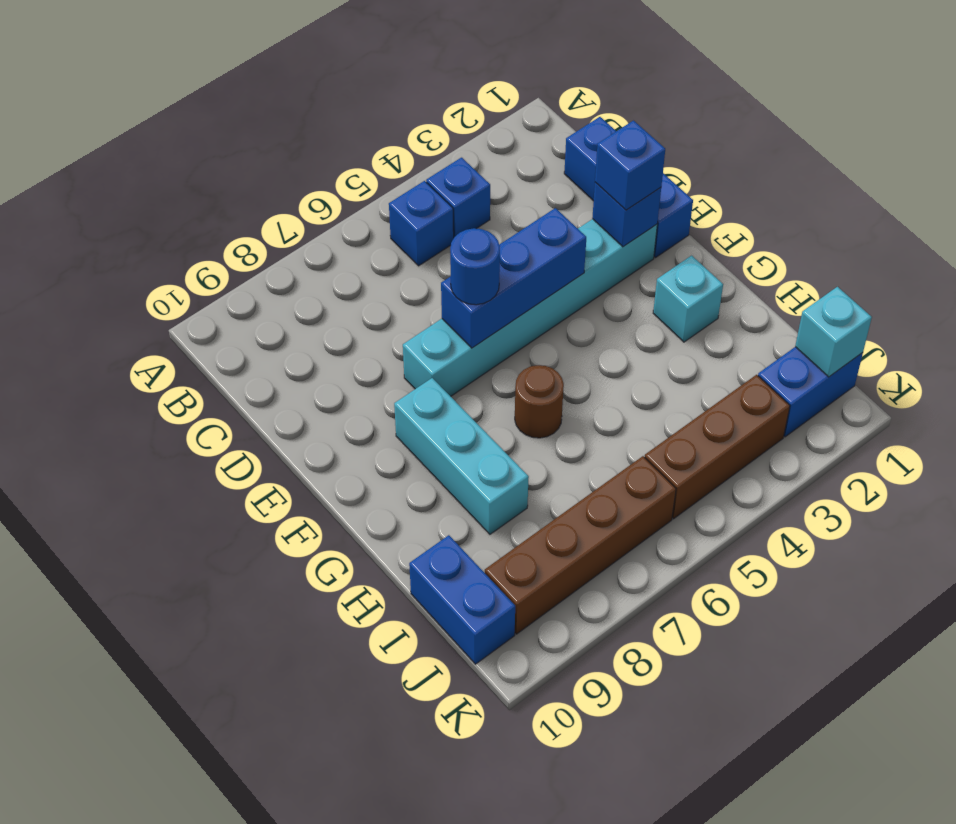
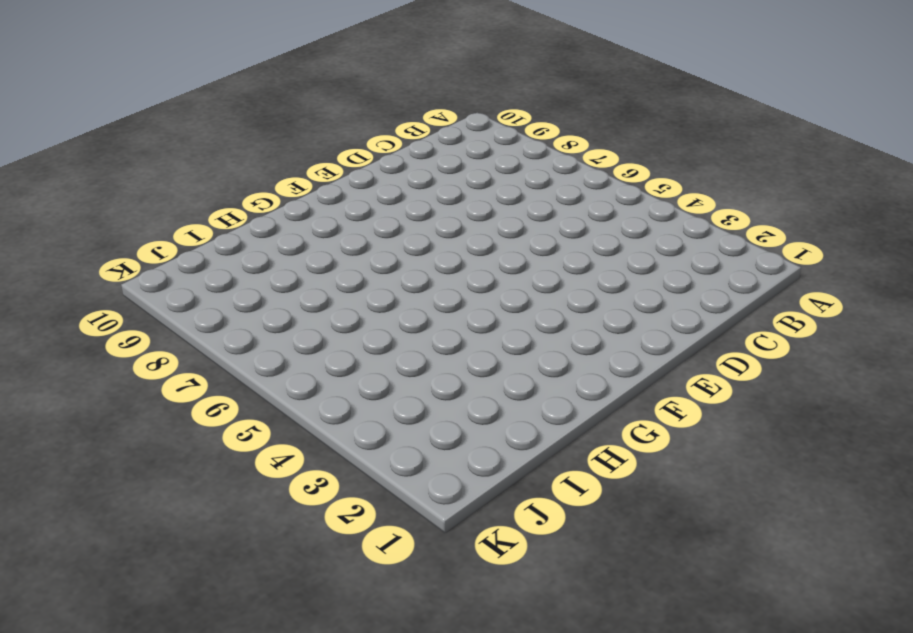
none -> blue 1x1 brick [426,158,490,237]
none -> blue 1x1 brick [389,181,454,266]
none -> blue 1x3 brick [564,117,693,258]

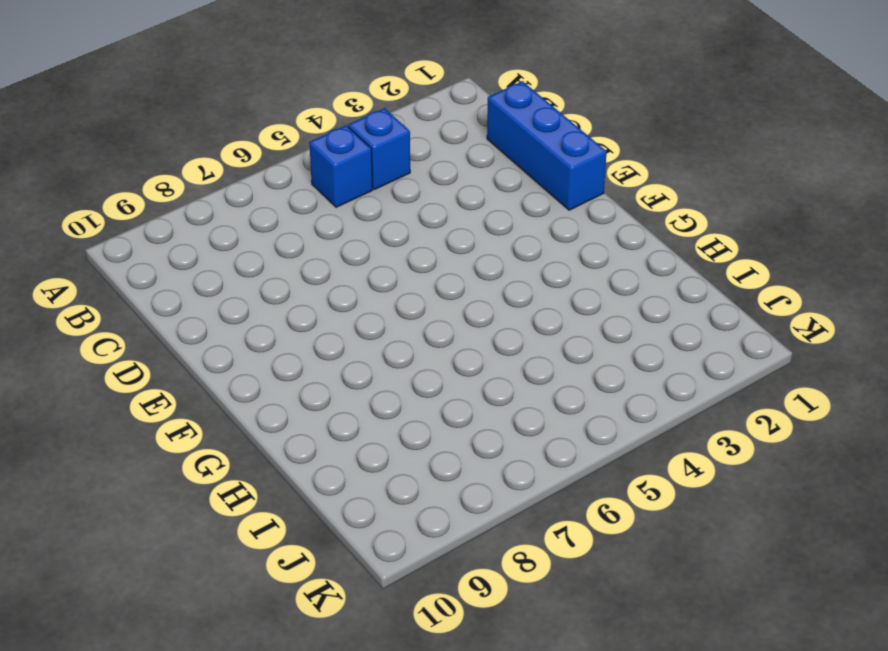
none -> cyan 1x6 brick [403,219,657,396]
none -> cyan 1x3 brick [394,378,529,534]
none -> cyan 1x1 brick [653,256,723,342]

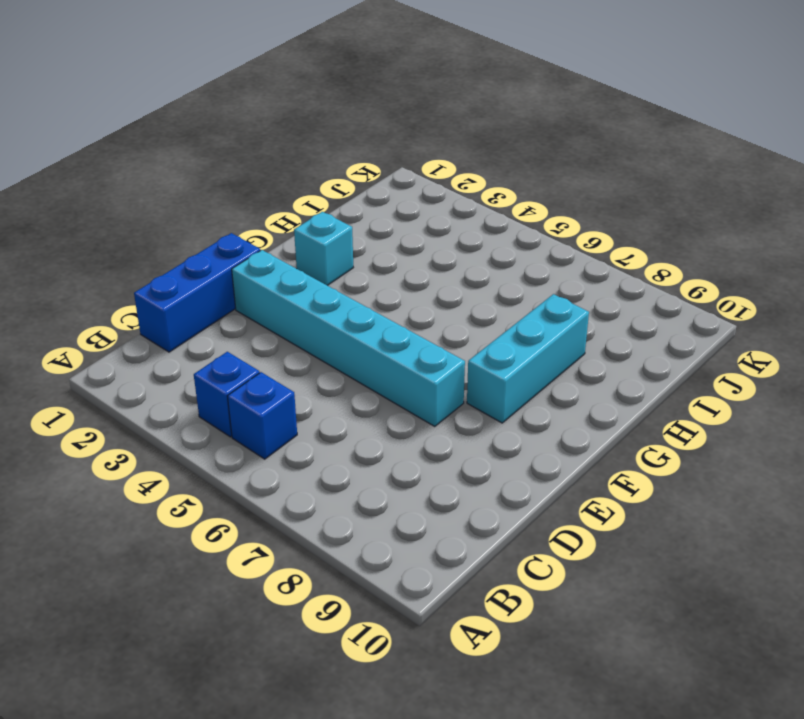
none -> brown 1x1 round brick [515,365,564,438]
none -> blue 1x2 brick [409,535,515,664]
none -> blue 1x2 brick [758,347,863,437]

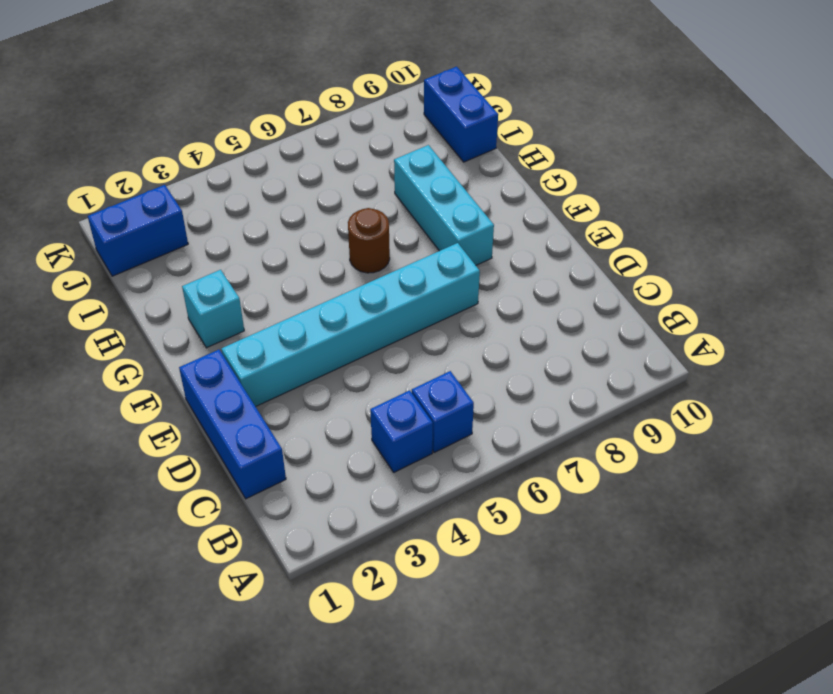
none -> brown 1x3 brick [645,375,790,519]
none -> brown 1x4 brick [485,456,676,634]
none -> blue 1x1 brick [592,182,661,247]

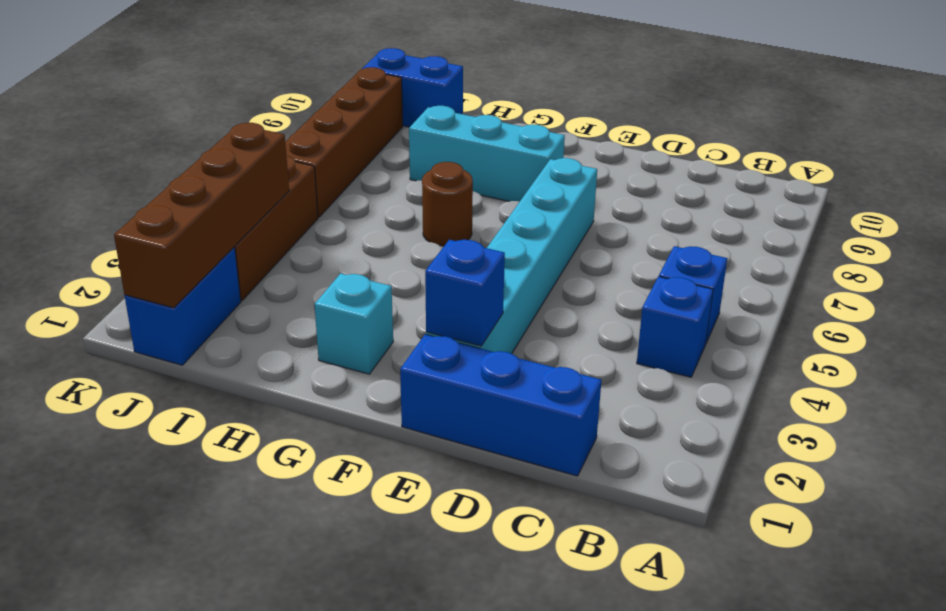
brown 1x4 brick [114,123,289,308] -> cyan 1x1 brick [795,287,872,377]
none -> blue 1x3 brick [441,208,586,348]
none -> blue 1x1 brick [595,121,665,210]
none -> blue 1x1 round brick [450,228,500,305]

